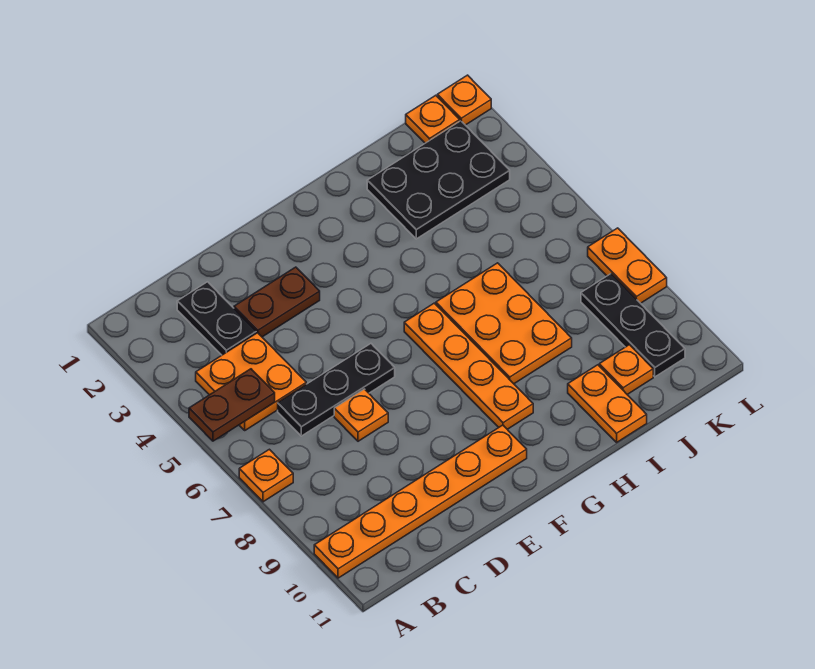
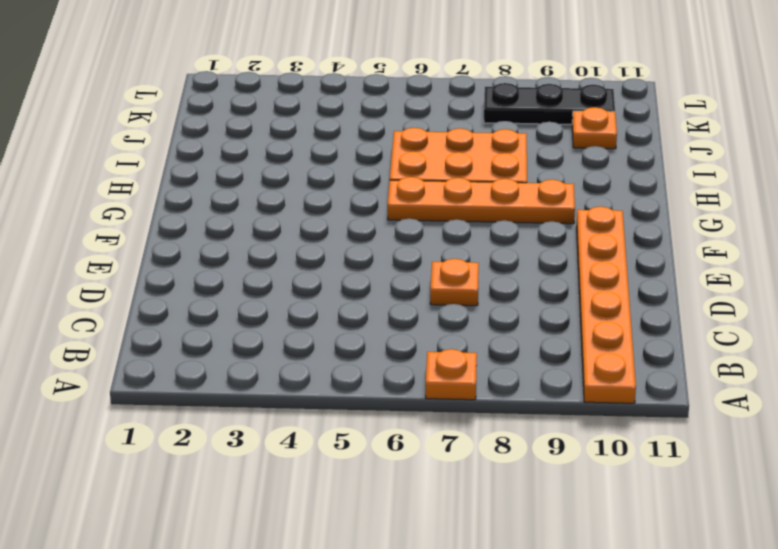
none -> orange 2x2 plate [196,333,306,430]
none -> black 1x2 plate [177,282,256,355]
none -> black 1x3 plate [278,344,395,436]

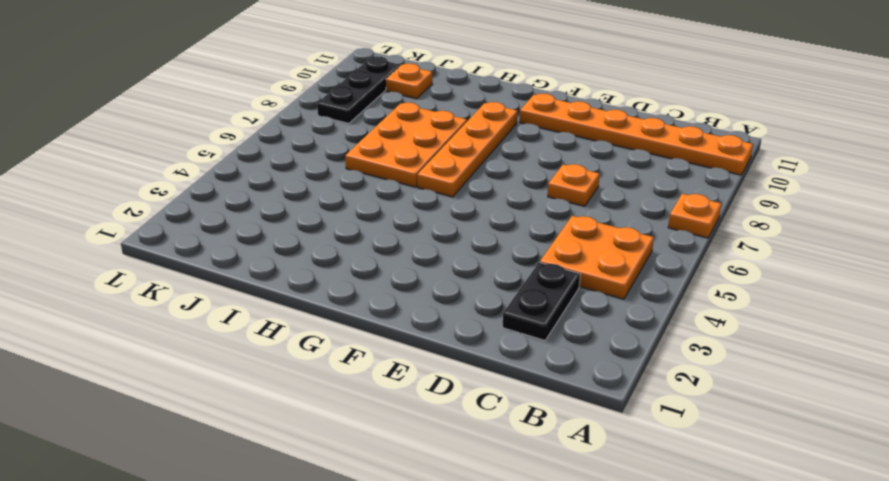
none -> black 1x3 plate [278,344,395,436]
none -> brown 1x2 plate [234,267,320,337]
none -> black 2x3 plate [367,121,510,239]

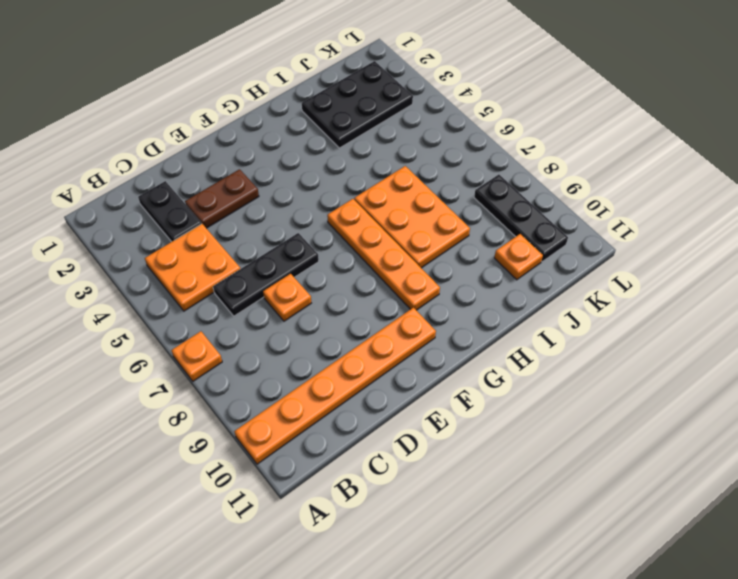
none -> orange 1x2 plate [568,365,647,442]
none -> orange 1x1 plate [406,95,460,143]
none -> orange 1x1 plate [437,75,491,125]

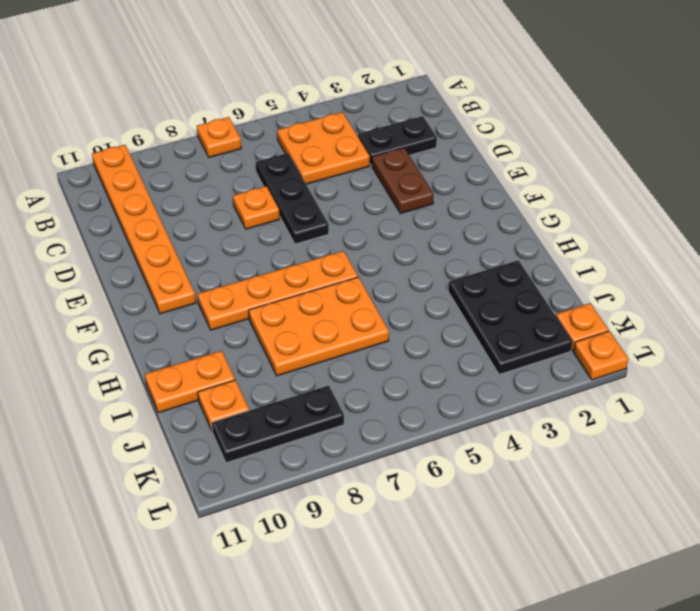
none -> orange 1x2 plate [588,228,667,303]
none -> brown 1x2 plate [189,369,275,441]

